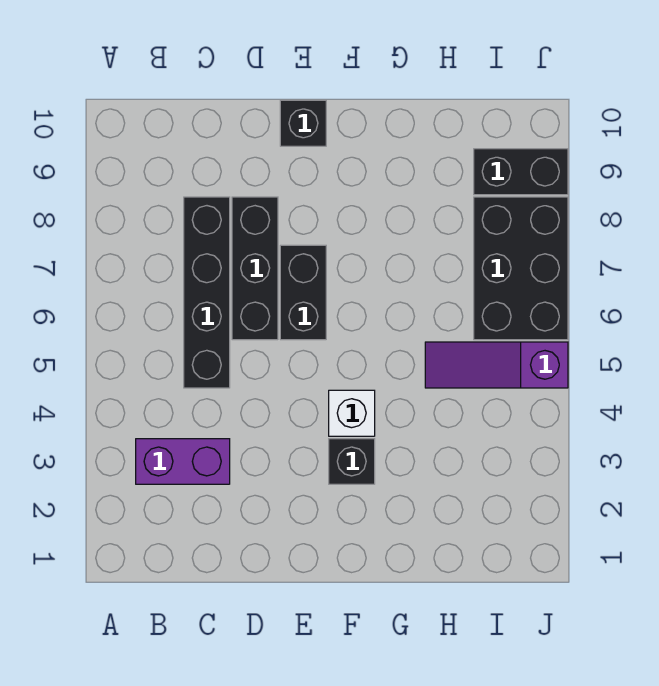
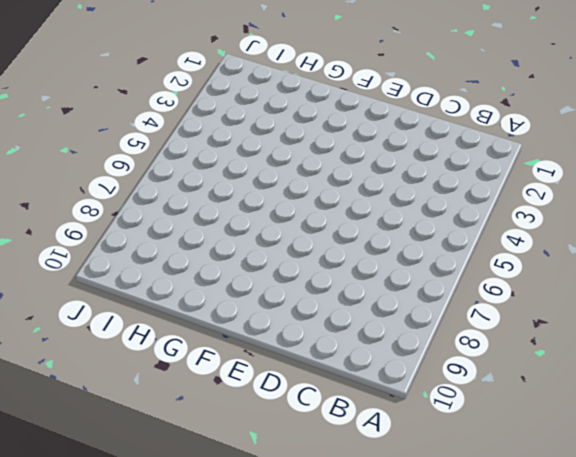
none -> purple 1x2 brick [136,439,230,484]
none -> black 1x4 brick [184,197,230,388]

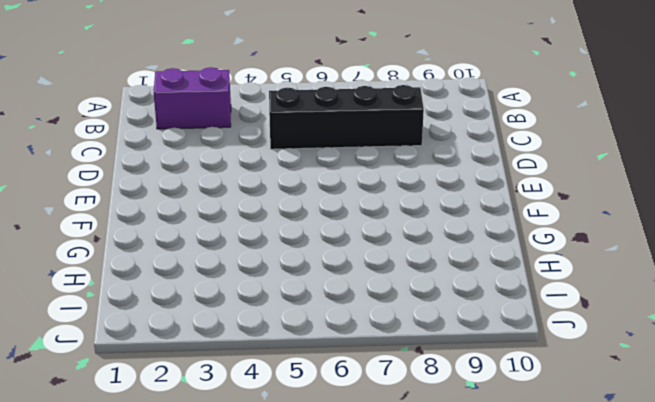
purple 1x2 brick [154,67,231,129] -> purple 1x2 brick turned to [136,439,230,484]
none -> black 1x3 brick [232,197,278,340]
none -> black 1x2 brick [280,245,326,340]

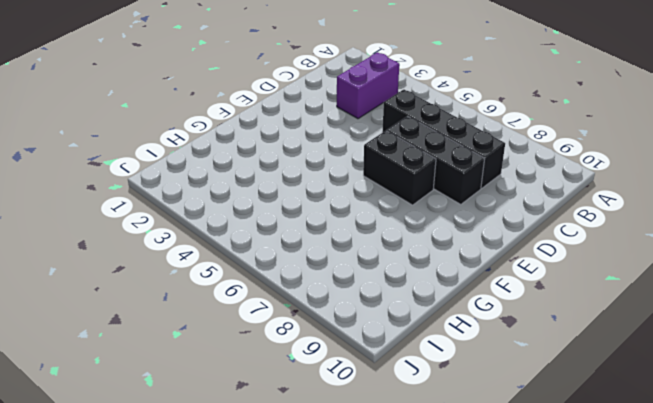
none -> black 1x1 brick [280,100,326,146]
none -> black 1x1 brick [329,439,375,484]

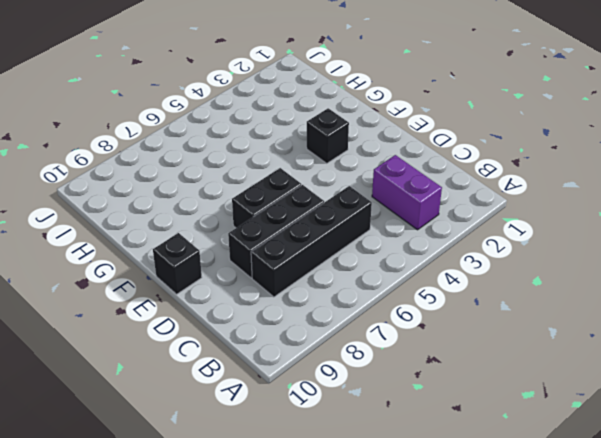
none -> white 1x1 brick [329,390,375,436]
none -> purple 1x3 slope [425,342,568,388]

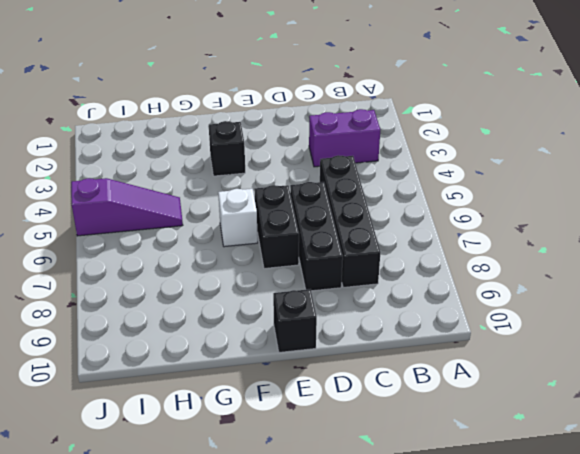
white 1x1 brick [218,189,258,247] -> white 1x1 brick moved to [329,390,375,436]
none -> black 2x3 brick [474,197,568,340]
none -> black 1x2 brick [474,149,568,195]

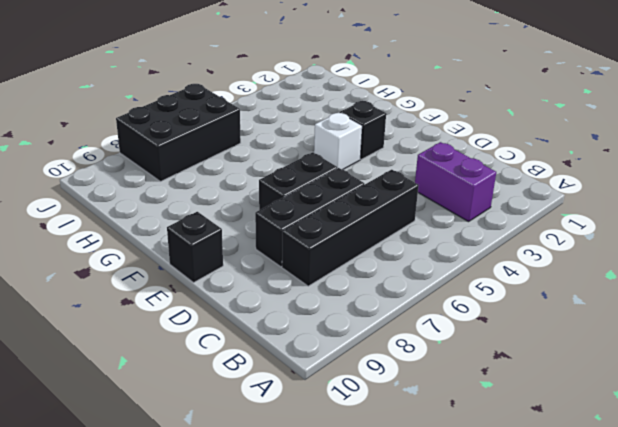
none -> purple 1x3 slope [425,342,568,388]
none -> black 1x2 brick [474,149,568,195]

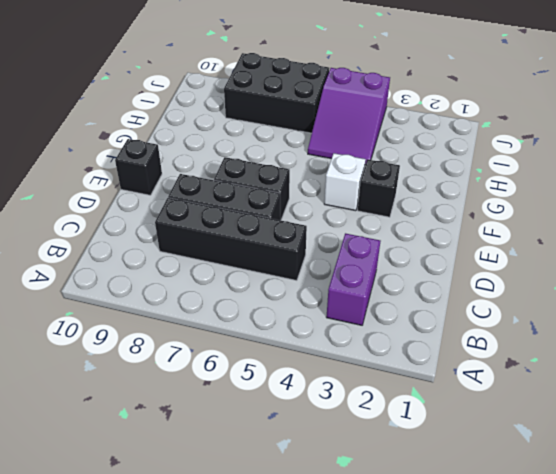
purple 2x3 slope [308,68,390,165] -> purple 1x3 slope [425,342,568,388]
none -> black 1x2 brick [474,149,568,195]

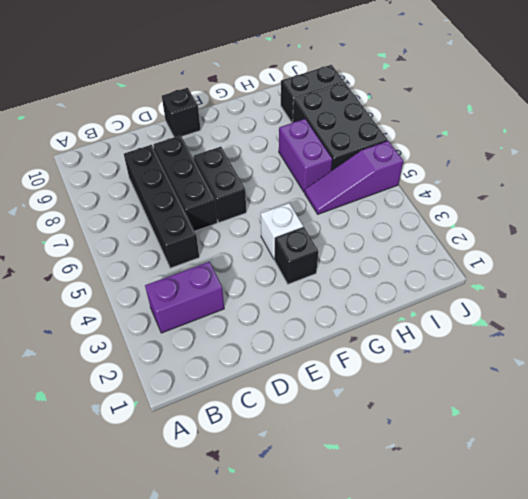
purple 1x2 brick [279,119,332,192] -> none

